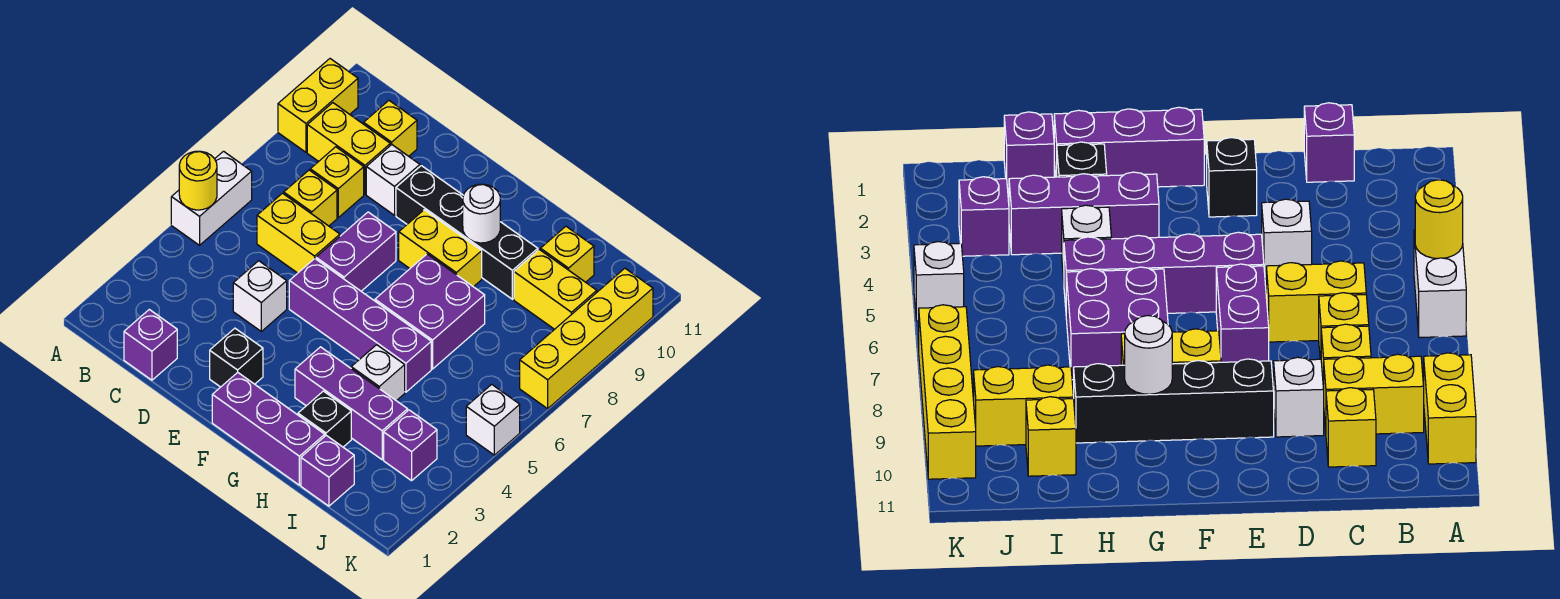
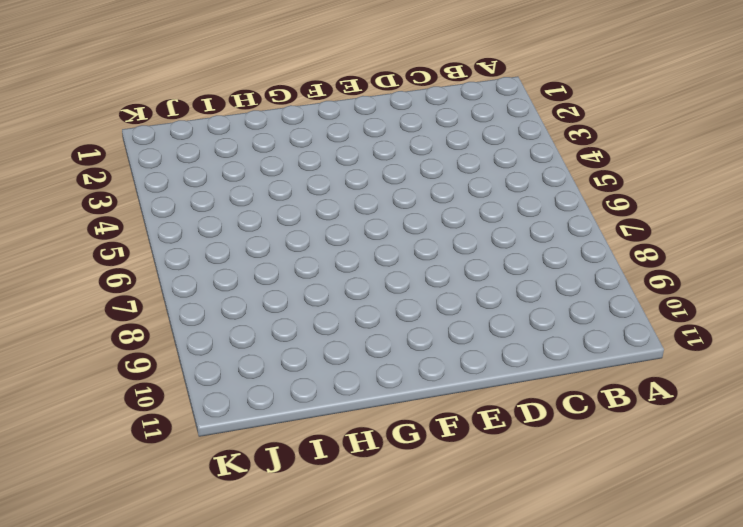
none -> white 1x2 brick [171,151,252,245]
none -> yellow 1x2 brick [278,59,358,152]
none -> yellow 1x2 brick [307,103,390,194]

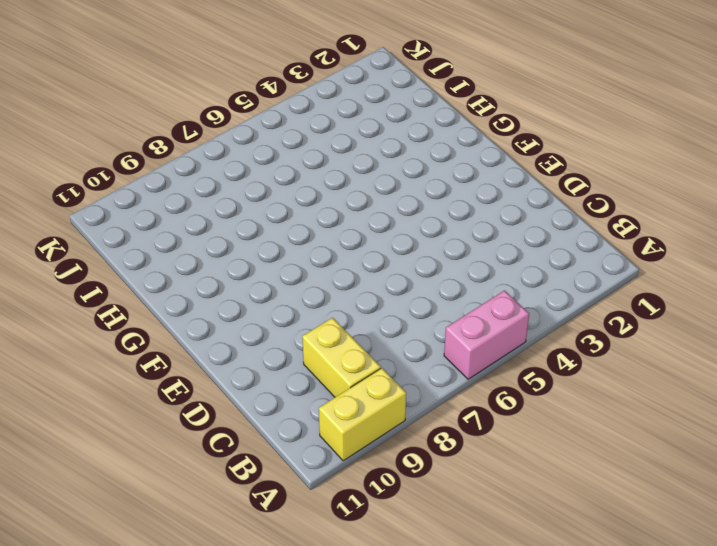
pink 1x2 brick [444,291,529,379] -> white 1x2 brick [171,151,252,245]
none -> purple 1x1 brick [124,309,177,380]
none -> yellow 1x2 brick [257,193,340,273]
none -> yellow 1x1 brick [284,170,337,226]

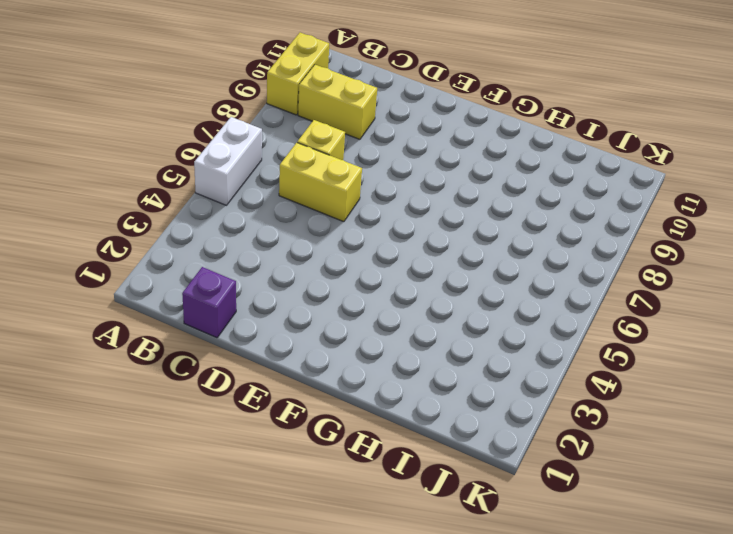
none -> yellow 1x1 brick [310,147,364,217]
none -> yellow 1x1 brick [364,101,417,156]
none -> white 1x1 brick [233,261,287,331]

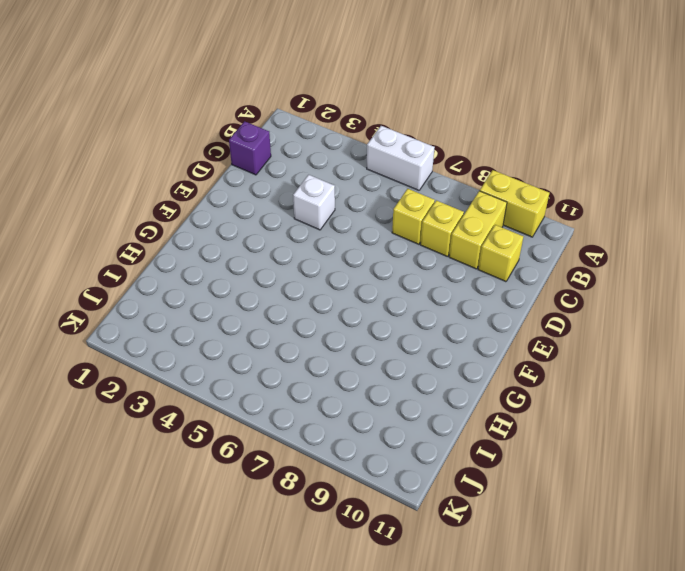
none -> yellow 1x2 brick [257,193,340,273]
none -> white 1x1 brick [366,145,420,215]
none -> black 1x1 brick [210,328,263,387]

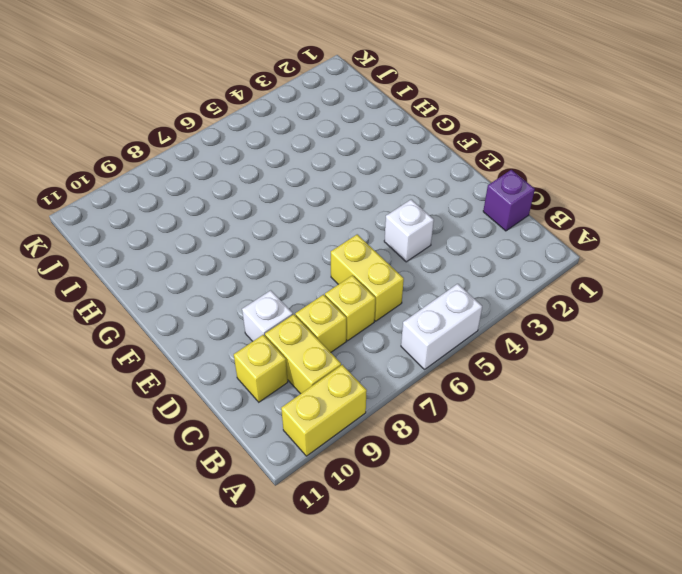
none -> black 1x1 brick [210,328,263,387]
none -> purple 1x4 brick [289,259,431,392]
none -> purple 1x2 brick [316,212,396,291]

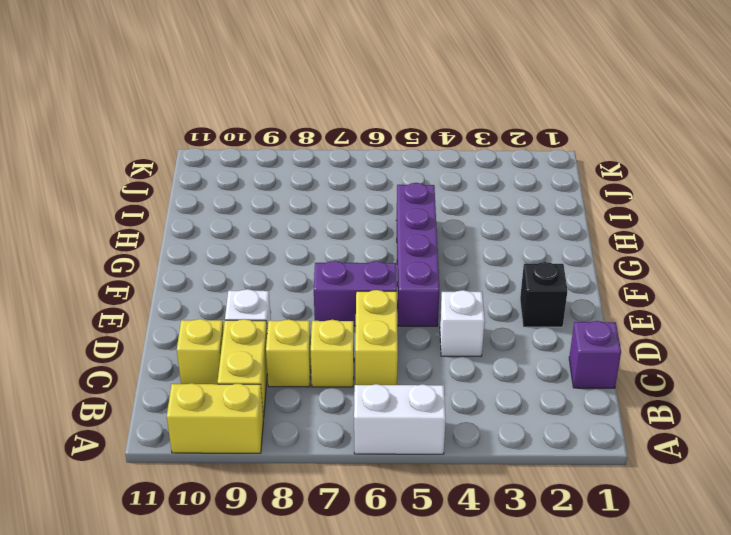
none -> black 1x4 brick [396,166,538,299]
none -> purple 1x3 brick [212,373,325,485]
none -> yellow 1x2 brick [399,210,482,287]

